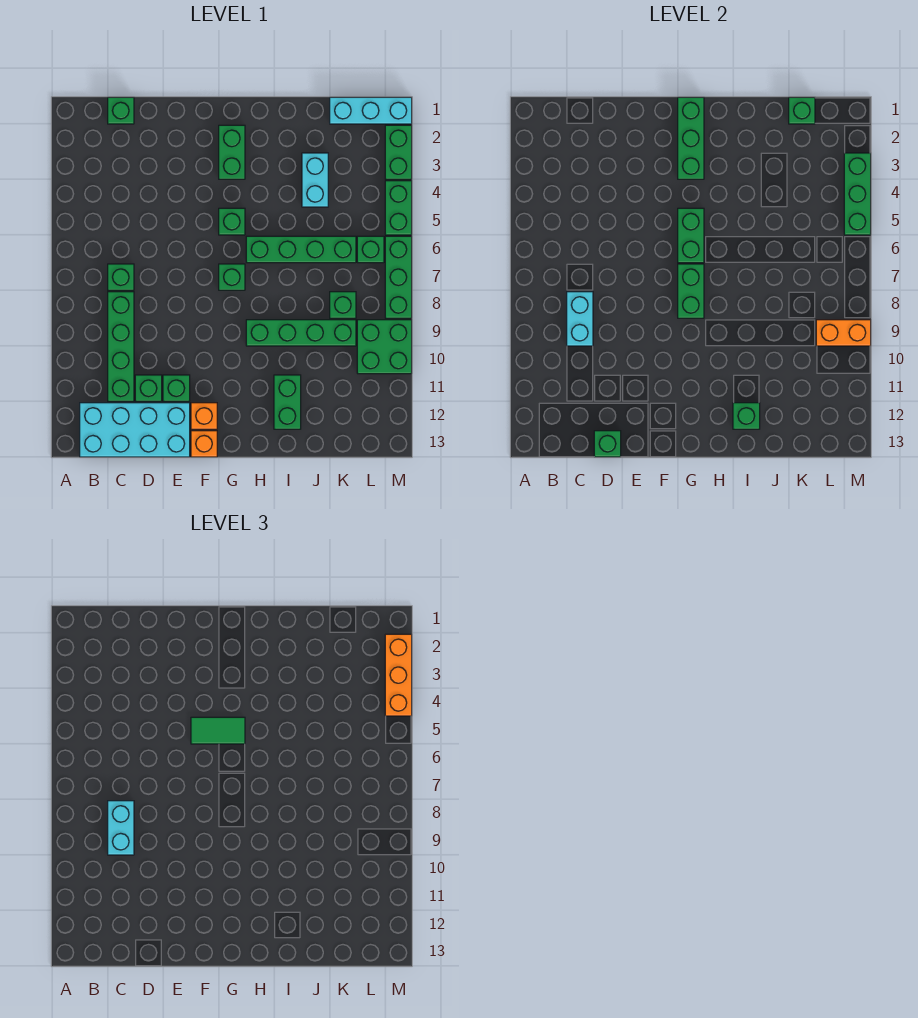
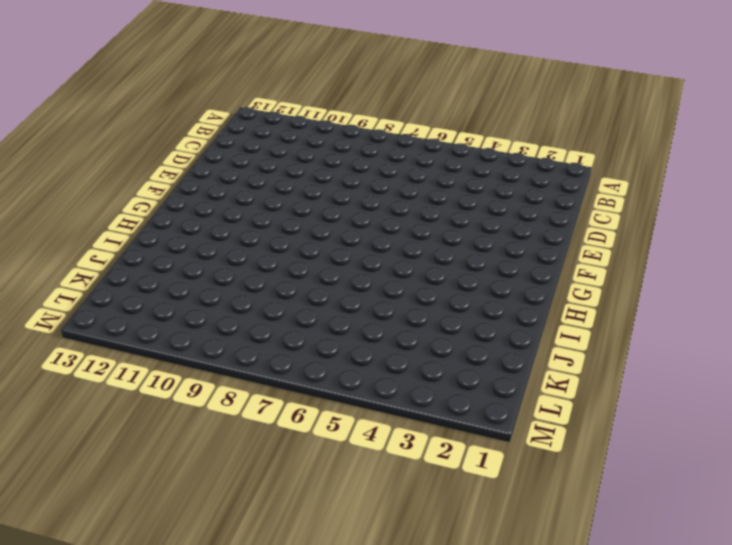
none -> cyan 2x4 brick [80,403,190,457]
none -> green 1x1 brick [108,97,134,124]
none -> green 1x1 brick [108,264,134,290]
none -> green 1x4 brick [108,292,134,401]

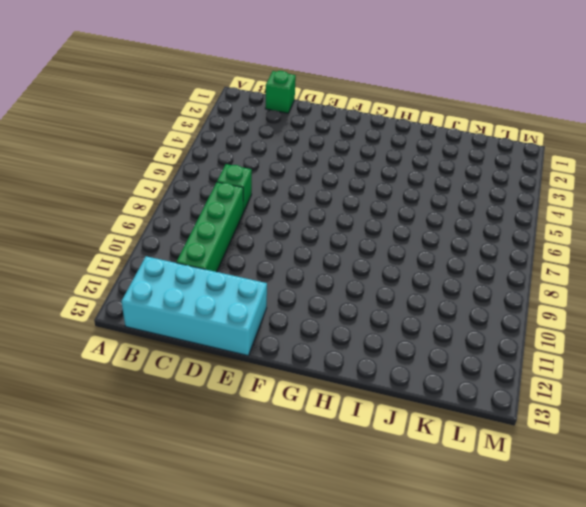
none -> green 1x1 brick [135,375,162,401]
none -> green 1x1 brick [163,375,190,401]
none -> orange 1x1 brick [191,403,217,429]
none -> orange 1x1 brick [191,431,217,457]

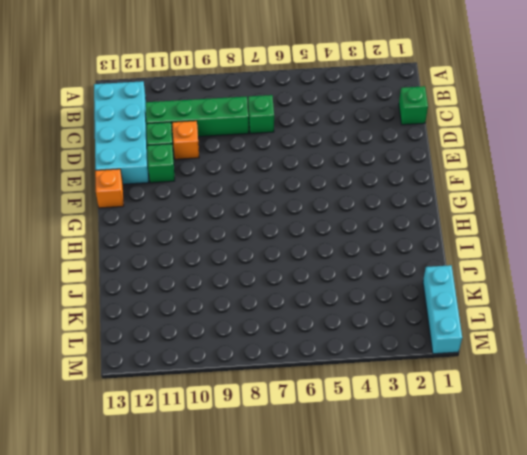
orange 1x1 brick [172,121,199,159] -> orange 1x1 brick moved to [191,403,217,429]
none -> green 1x2 brick [219,125,245,179]
none -> green 1x1 brick [219,208,245,235]
none -> green 1x1 brick [219,264,245,290]
none -> green 1x4 brick [246,236,356,263]

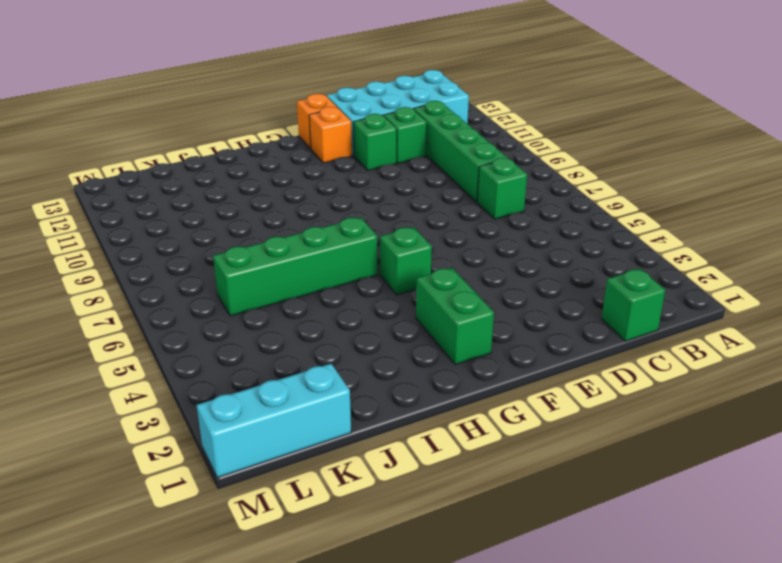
none -> green 1x1 brick [219,264,245,290]
none -> green 1x4 brick [246,320,356,346]
none -> green 1x2 brick [274,375,301,429]
none -> cyan 1x2 brick [302,153,328,207]

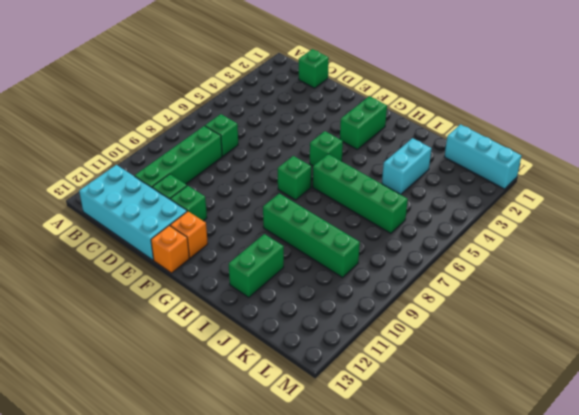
none -> green 1x1 brick [330,292,356,318]
none -> green 1x1 brick [357,236,384,263]
none -> green 2x2 brick [357,320,412,374]
none -> green 1x2 brick [385,125,412,179]

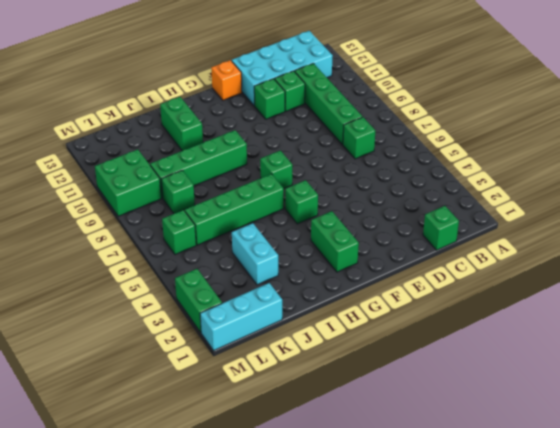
none -> orange 1x1 brick [191,403,217,429]
none -> green 1x2 brick [385,181,412,235]
none -> green 1x3 brick [385,236,412,318]
none -> cyan 1x2 brick [567,292,593,346]

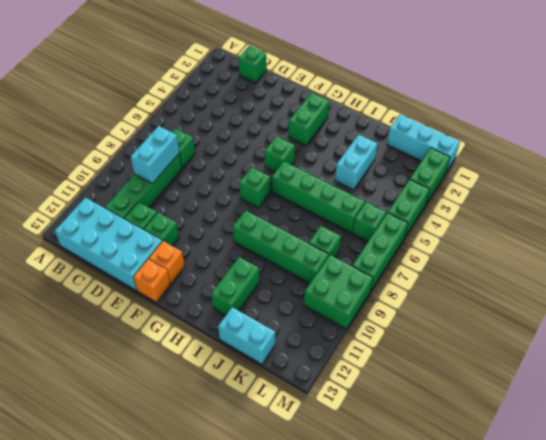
cyan 1x2 brick [218,307,275,364] -> cyan 1x2 brick turned to [108,801,134,855]
none -> green 1x1 brick [594,431,621,457]
none -> green 1x3 brick [678,97,704,179]
none -> green 1x2 brick [678,208,704,263]
none -> green 1x2 brick [678,264,704,318]

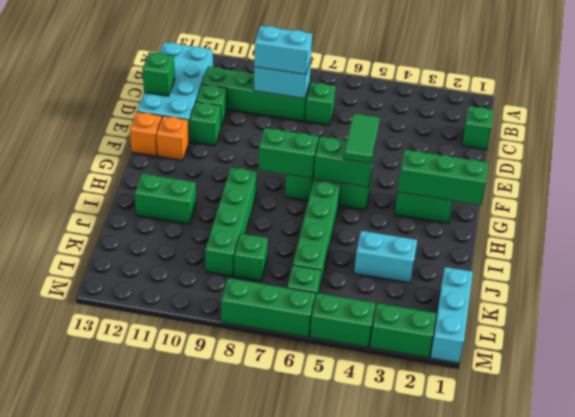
none -> green 2x2 brick [357,320,412,374]
none -> green 1x1 brick [733,403,760,429]
none -> green 1x1 brick [789,97,815,124]
none -> orange 1x2 brick [816,320,871,346]

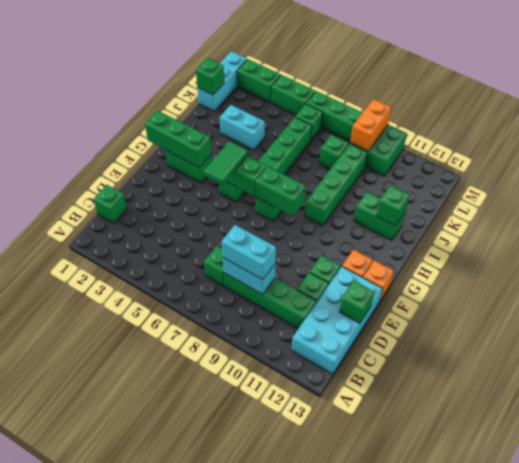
none -> green 1x3 brick [844,153,871,235]
none -> orange 1x3 brick [385,634,412,716]

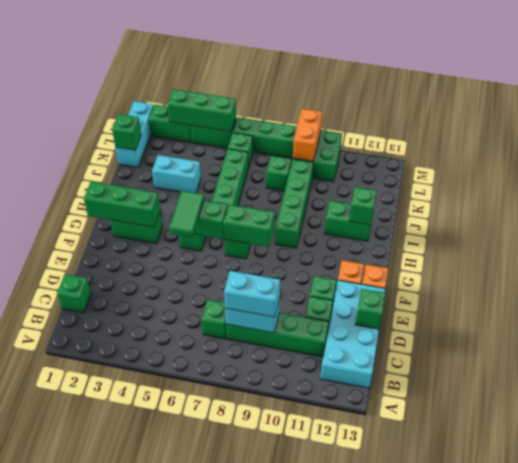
none -> orange 1x3 brick [385,634,412,716]

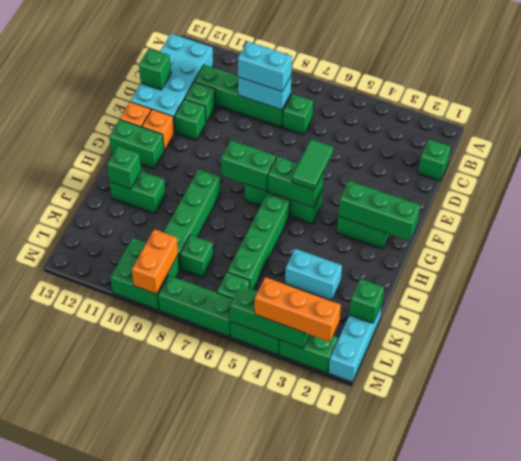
green 1x2 brick [109,120,164,169] -> none

